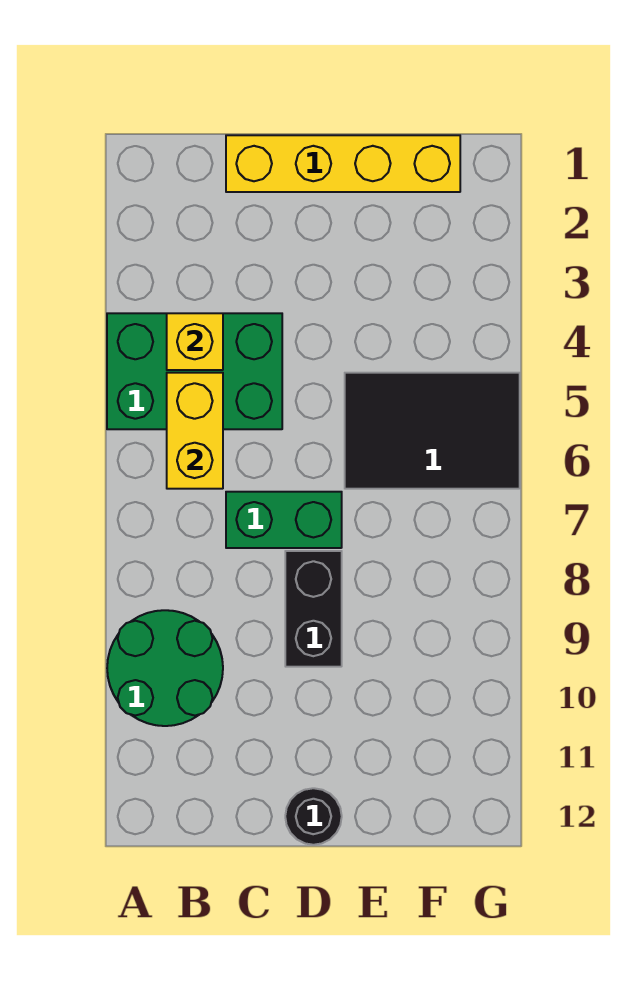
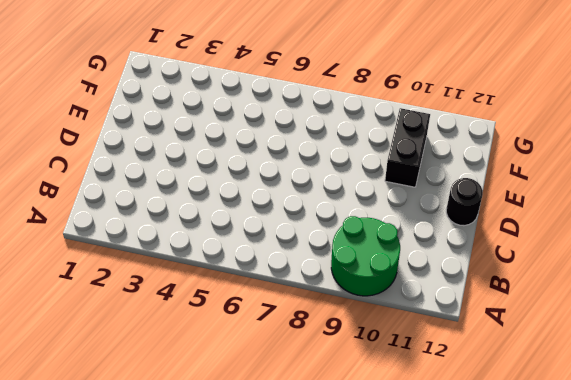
black 1x2 brick [385,108,430,187] -> black 1x2 brick turned to [285,551,342,667]
none -> green 2x3 brick [107,313,282,429]
none -> yellow 1x4 brick [226,135,460,192]

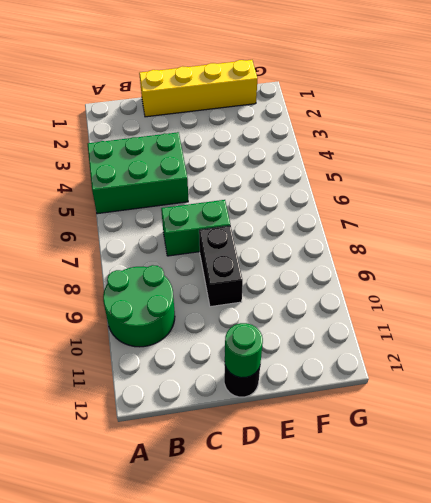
green 1x1 round brick [225,323,263,378] -> none
none -> black 2x3 tile [345,373,520,489]
none -> yellow 1x1 brick [167,313,223,370]

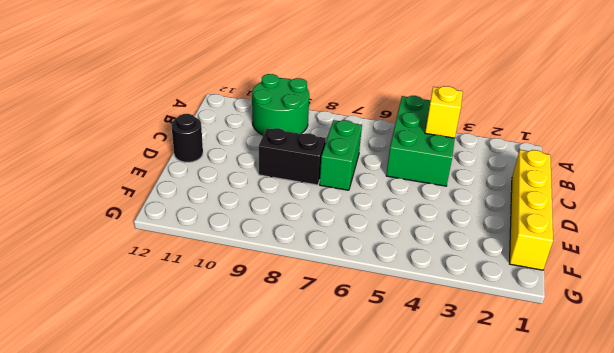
none -> black 2x3 tile [345,373,520,489]
none -> yellow 1x2 brick [167,373,223,489]

